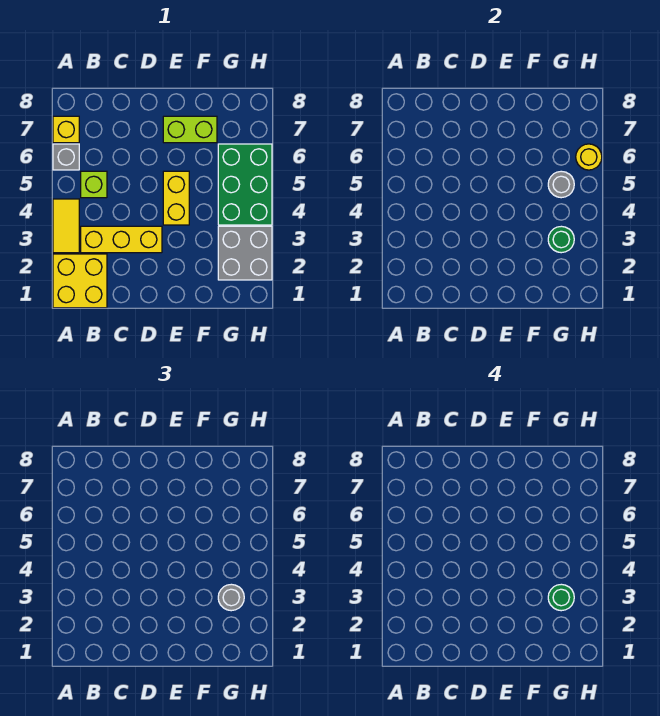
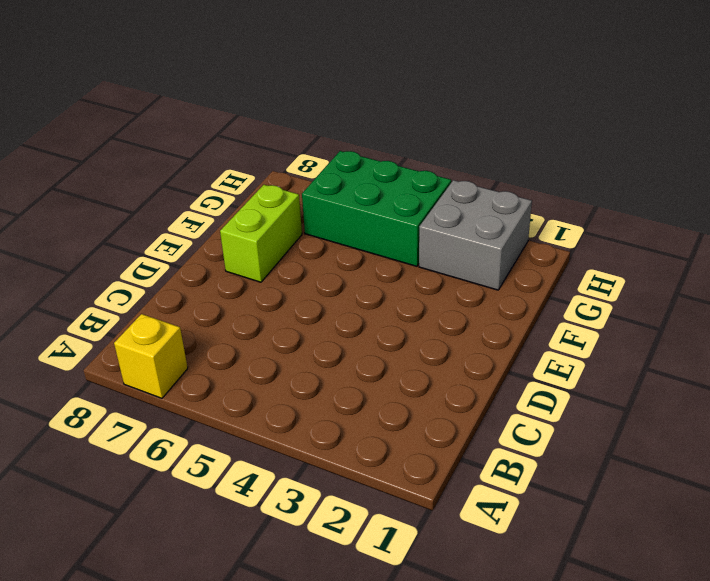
none -> yellow 2x2 brick [53,254,107,308]
none -> yellow 1x2 tile [53,199,79,253]
none -> grey 1x1 brick [53,144,79,170]

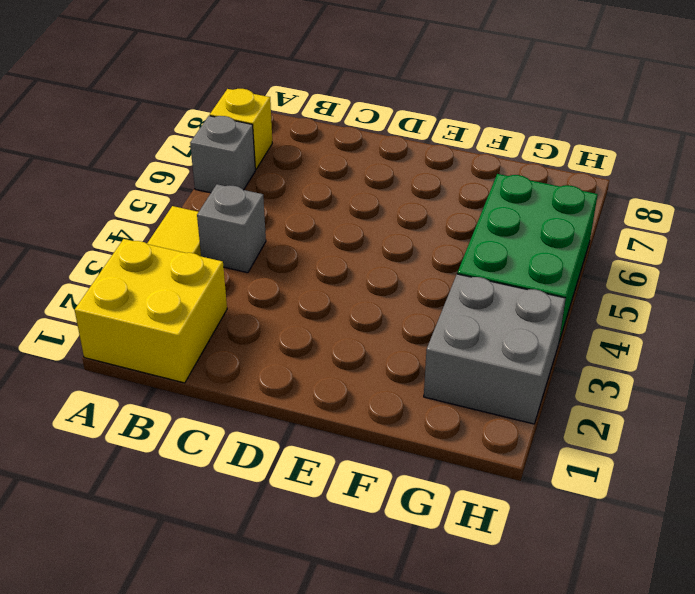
grey 1x1 brick [197,184,266,273] -> none
none -> yellow 1x3 brick [81,226,162,253]
none -> lime 1x1 brick [81,171,107,198]
none -> yellow 1x2 brick [163,171,189,225]

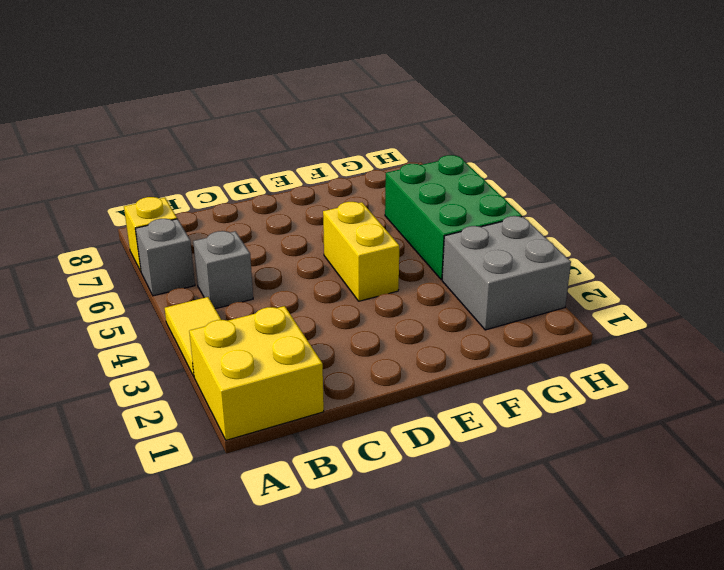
grey 1x1 brick [193,231,253,309] -> lime 1x1 brick [81,171,107,198]
none -> yellow 1x3 brick [81,226,162,253]
none -> lime 1x2 brick [163,116,217,143]
none -> green 1x1 round brick [548,226,574,253]

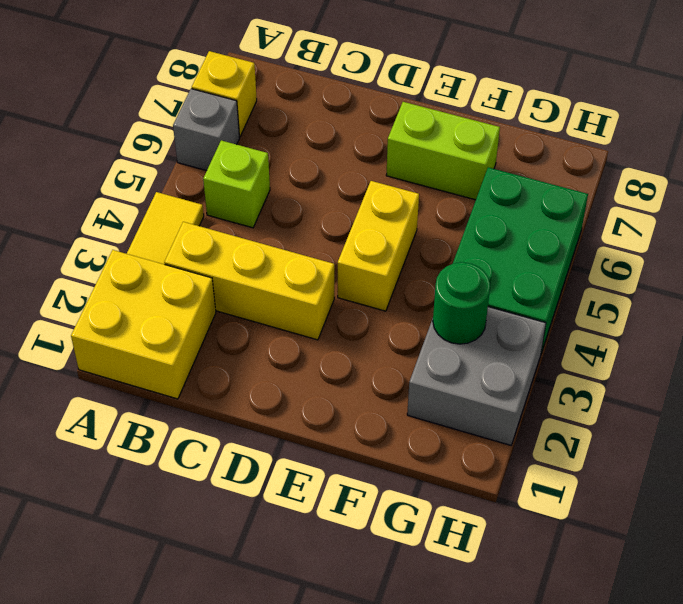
none -> grey 1x1 round brick [548,171,574,198]
none -> yellow 1x1 round brick [576,144,602,170]
none -> grey 1x1 round brick [218,584,244,611]

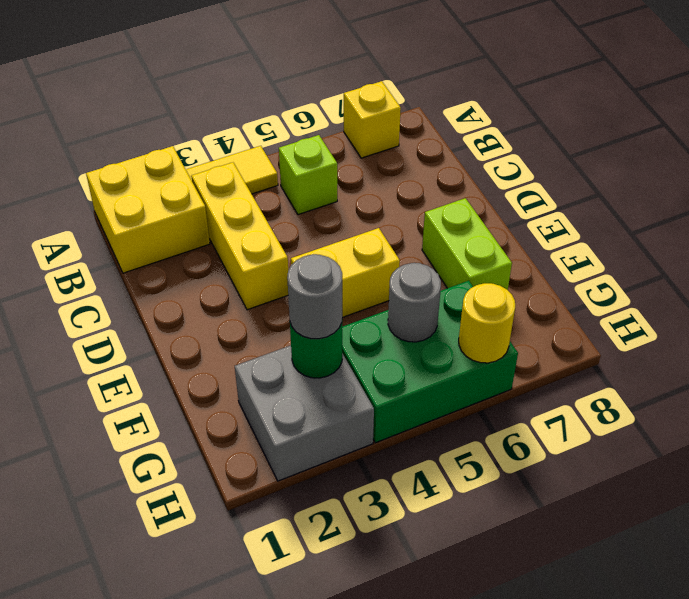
none -> grey 1x1 brick [53,144,79,170]
none -> green 1x1 round brick [548,584,574,611]

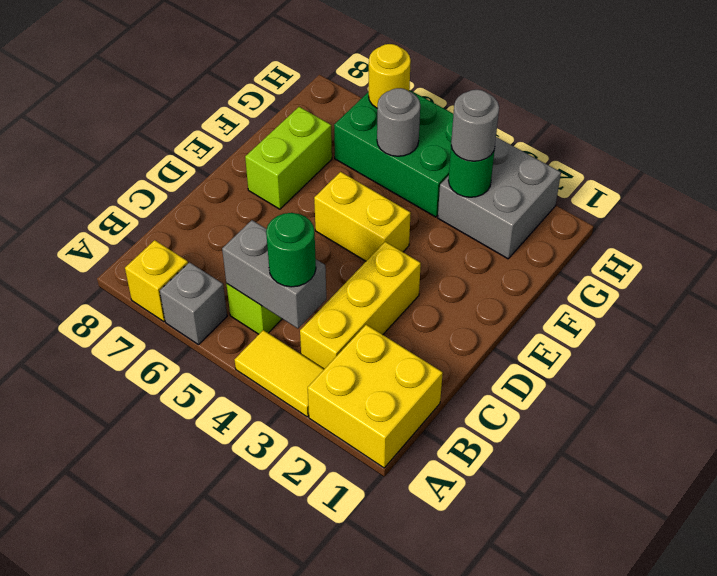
grey 1x2 brick [222,220,326,328] -> none
green 1x1 round brick [266,213,316,287] -> green 1x1 round brick moved to [548,584,574,611]

